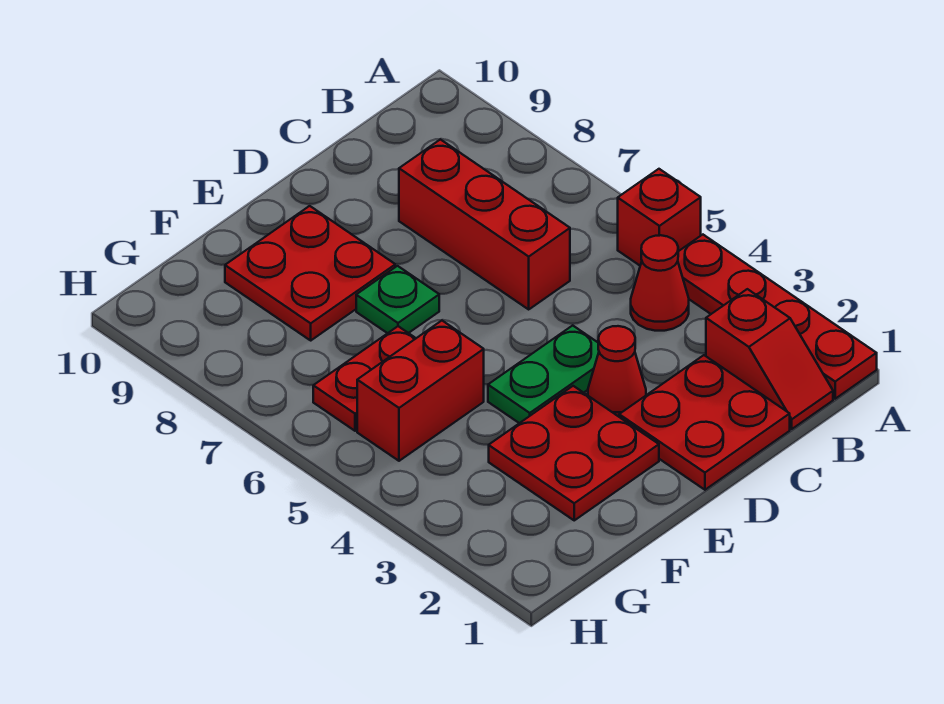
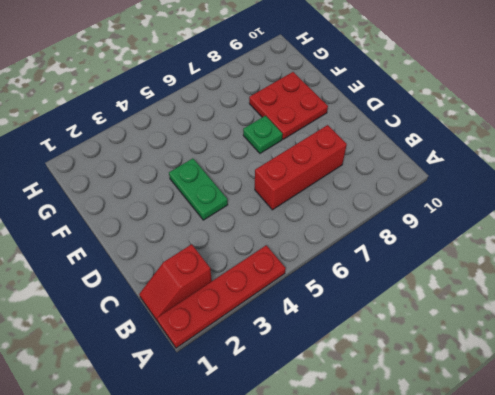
none -> red 1x1 brick [618,169,701,265]
none -> red 1x1 cone [631,235,689,331]
none -> red 2x2 plate [619,355,790,490]

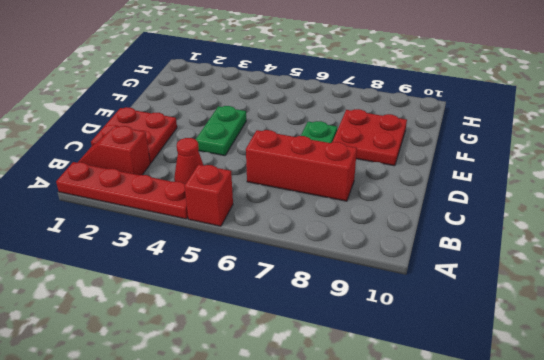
none -> red 1x1 cone [588,326,646,417]
none -> red 2x2 plate [489,386,659,520]
none -> red 1x2 brick [357,321,484,461]

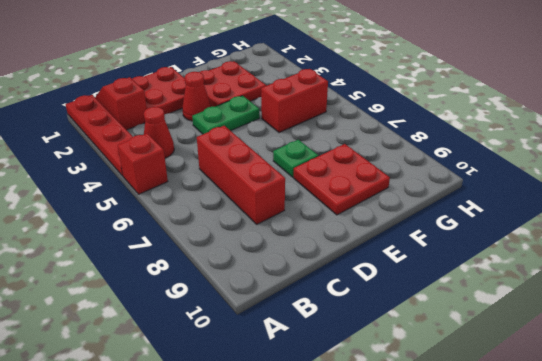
none -> red 1x2 plate [313,326,416,431]

